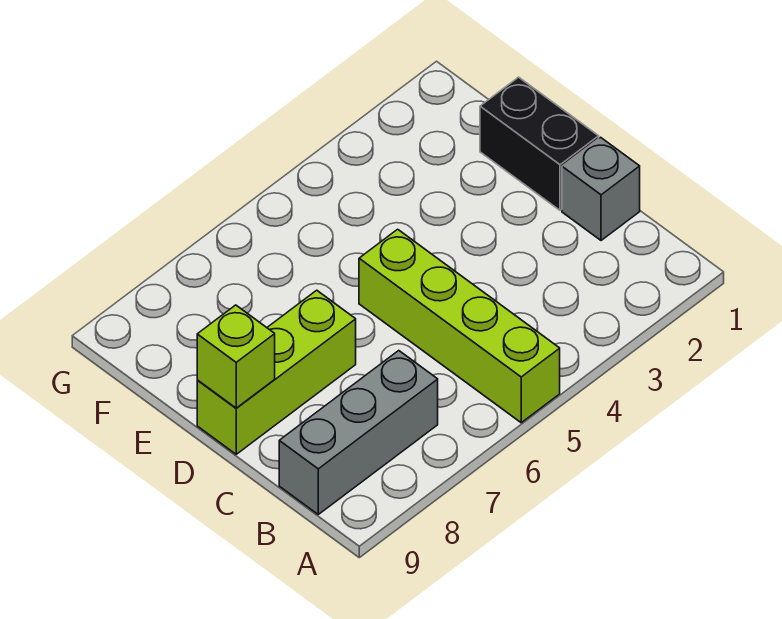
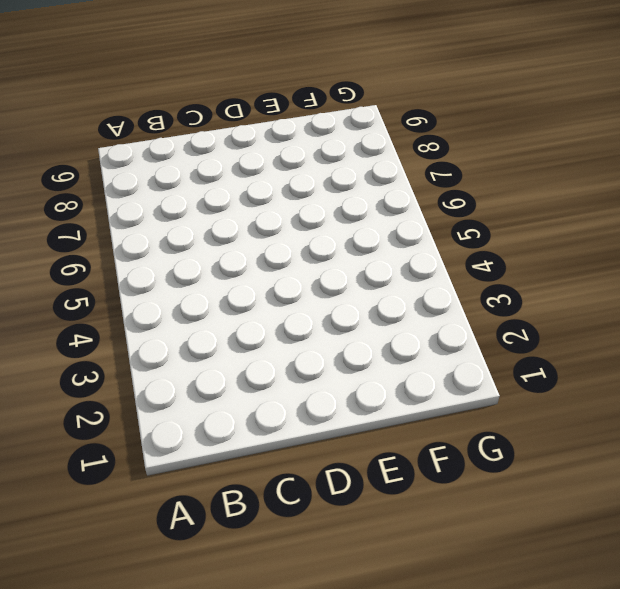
none -> lime 1x4 brick [359,229,560,423]
none -> grey 1x3 brick [279,351,438,514]

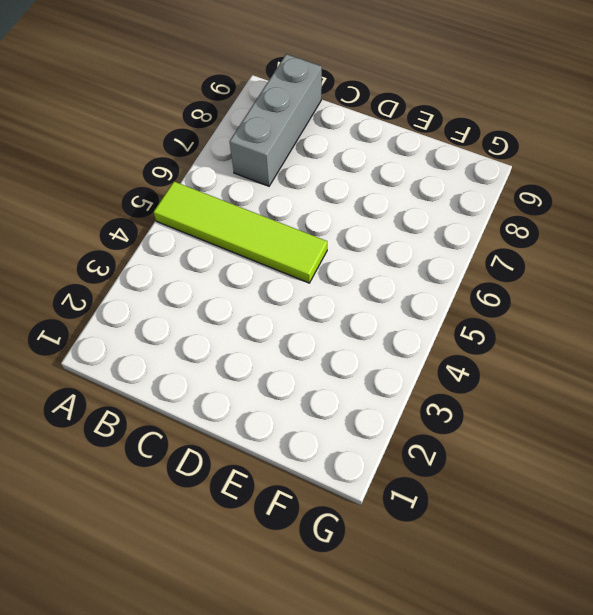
lime 1x4 tile [154,182,327,283] -> lime 1x4 brick [359,229,560,423]
none -> grey 1x1 brick [562,137,640,240]
none -> black 1x2 brick [480,77,599,210]

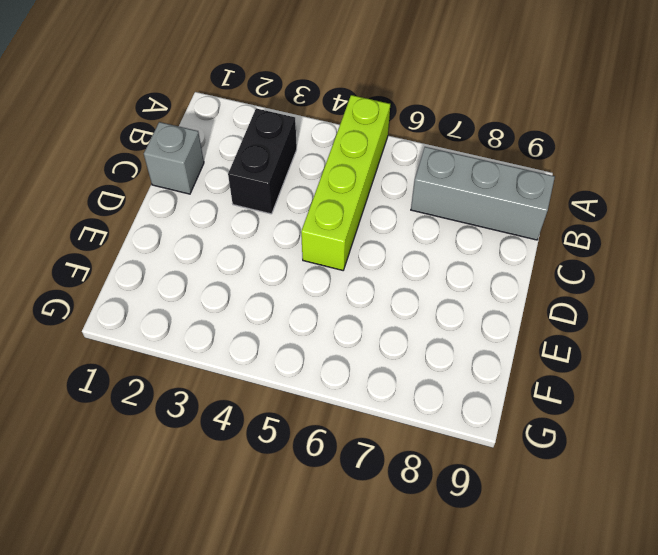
black 1x2 brick [228,108,297,214] -> black 1x2 brick moved to [480,77,599,210]
none -> lime 1x3 brick [197,290,356,454]
none -> lime 1x1 brick [197,305,275,408]

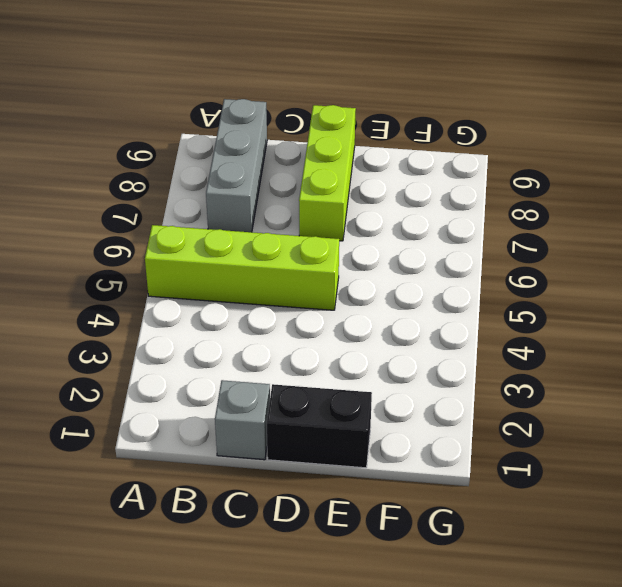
none -> lime 1x1 brick [197,305,275,408]

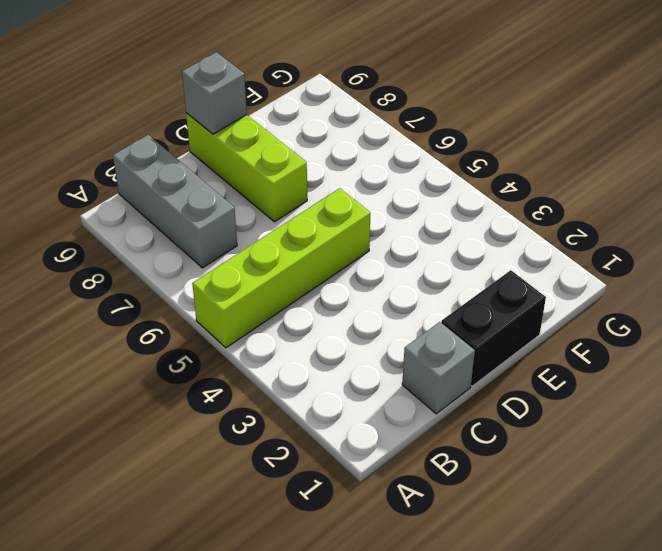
grey 1x1 brick [182,52,247,134] -> lime 1x1 brick [197,305,275,408]

